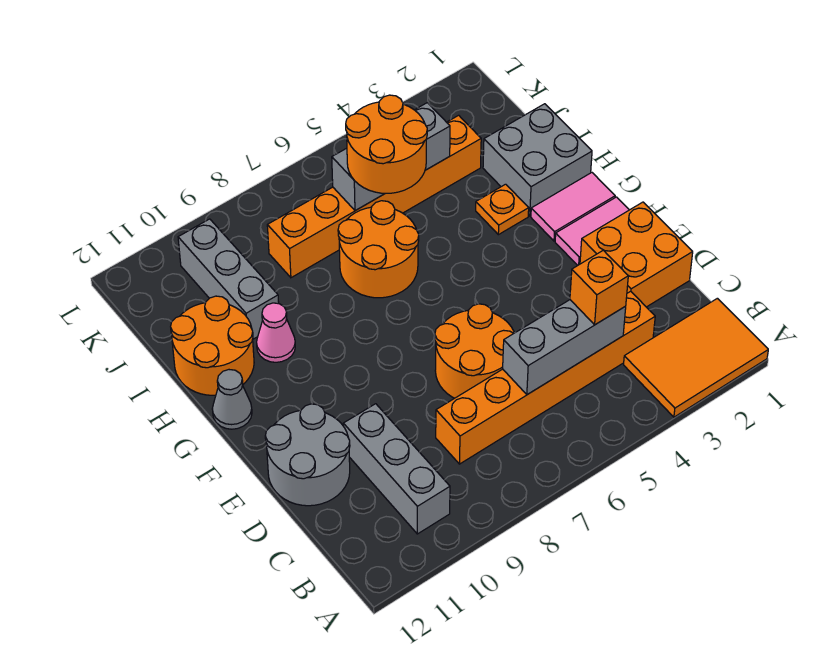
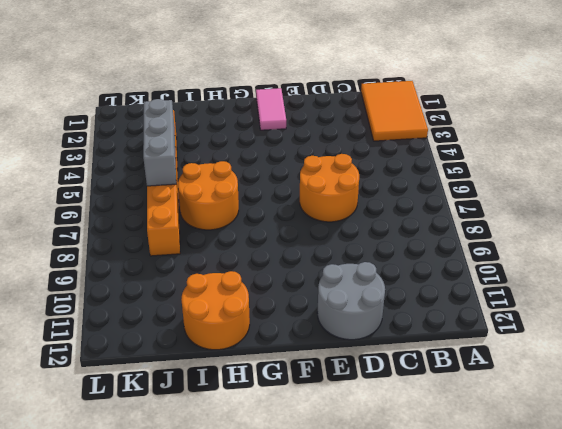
none -> grey 1x3 brick [343,404,450,534]
none -> orange 1x6 brick [436,291,655,464]
none -> orange 2x2 brick [580,202,693,307]

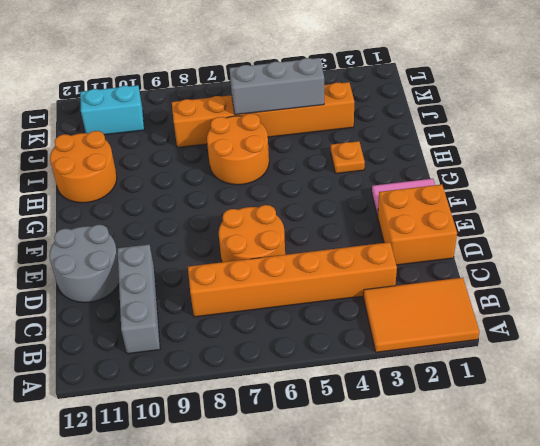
cyan 1x2 brick [80,85,144,135] -> grey 1x3 brick [178,219,279,339]
none -> pink 1x2 tile [531,173,615,241]
none -> grey 1x1 cone [212,370,252,429]
none -> grey 2x2 brick [483,104,592,216]

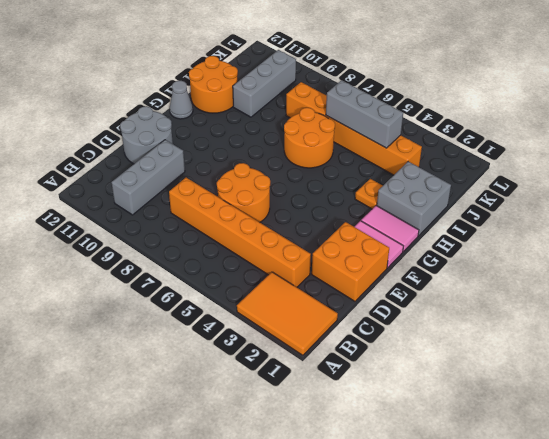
none -> pink 1x1 cone [257,303,295,362]
none -> grey 1x3 brick [503,300,626,395]
none -> orange 1x1 brick [570,250,628,325]

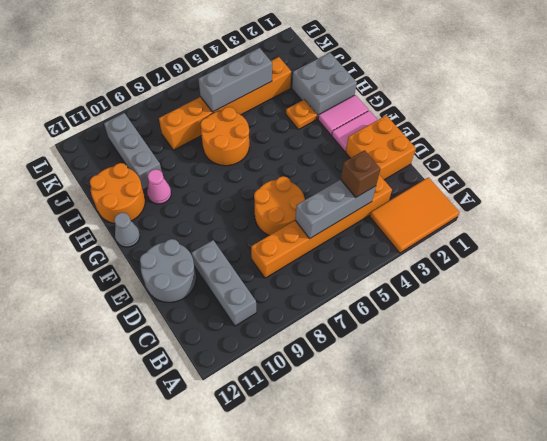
brown 1x1 brick [341,150,380,197] -> orange 1x1 brick [570,250,628,325]
none -> orange 2x2 round brick [346,95,427,193]

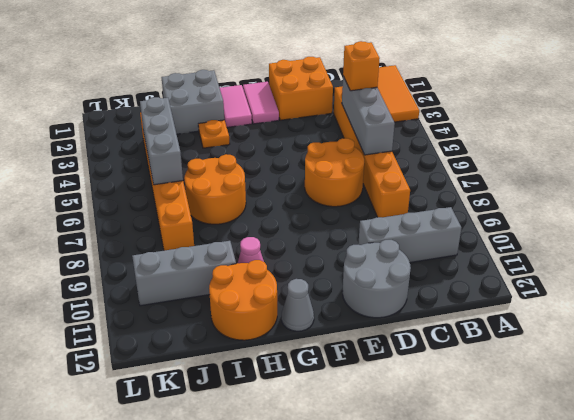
none -> orange 2x2 round brick [346,95,427,193]

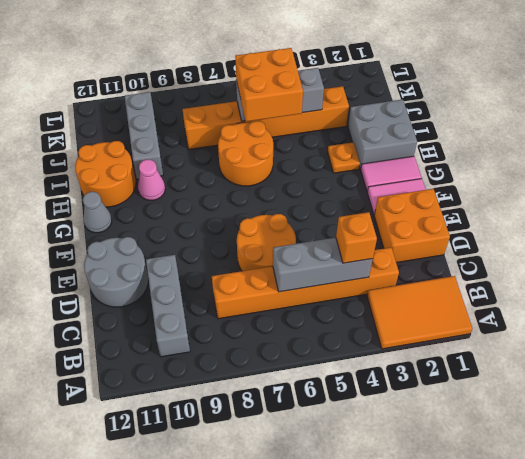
orange 2x2 brick [235,48,303,122] -> orange 2x2 round brick [346,95,427,193]

